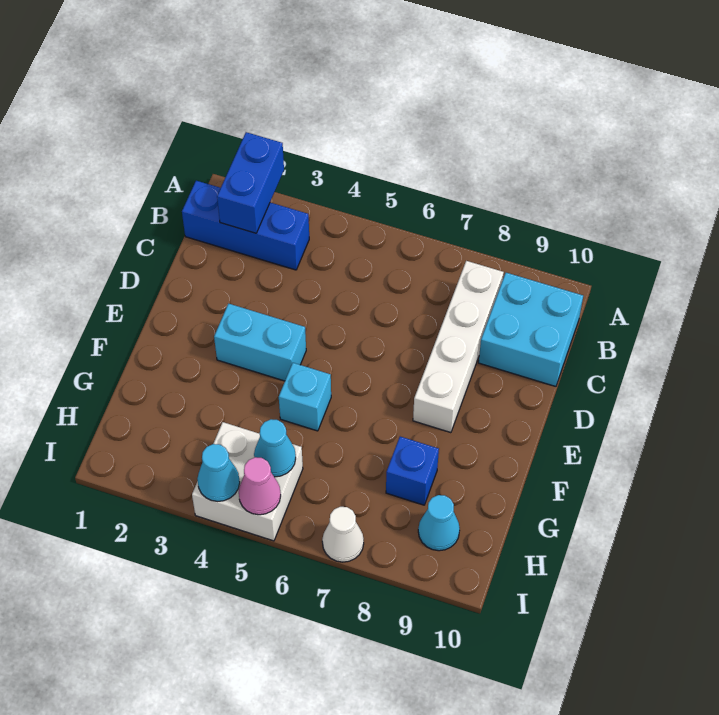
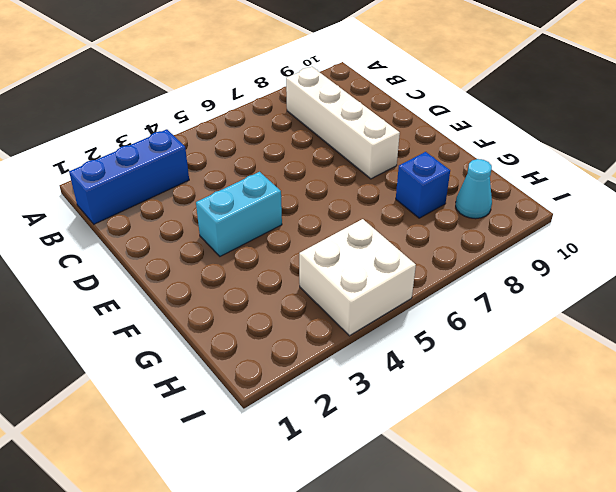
none -> cyan 2x2 brick [479,273,583,387]
none -> cyan 1x1 brick [279,363,331,431]
none -> white 1x1 cone [322,507,364,562]

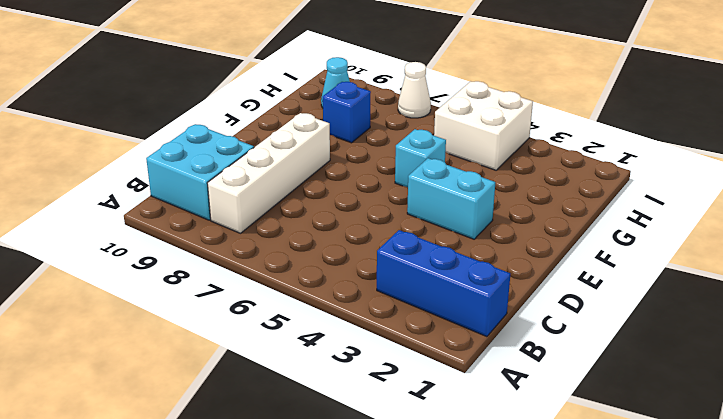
none -> blue 1x2 brick [217,132,284,233]
none -> cyan 1x1 cone [254,419,296,477]
none -> cyan 1x1 cone [197,444,240,501]

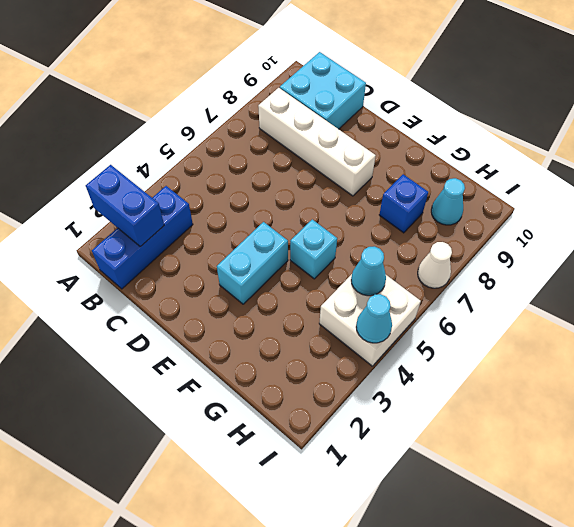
none -> pink 1x1 cone [239,457,281,515]

